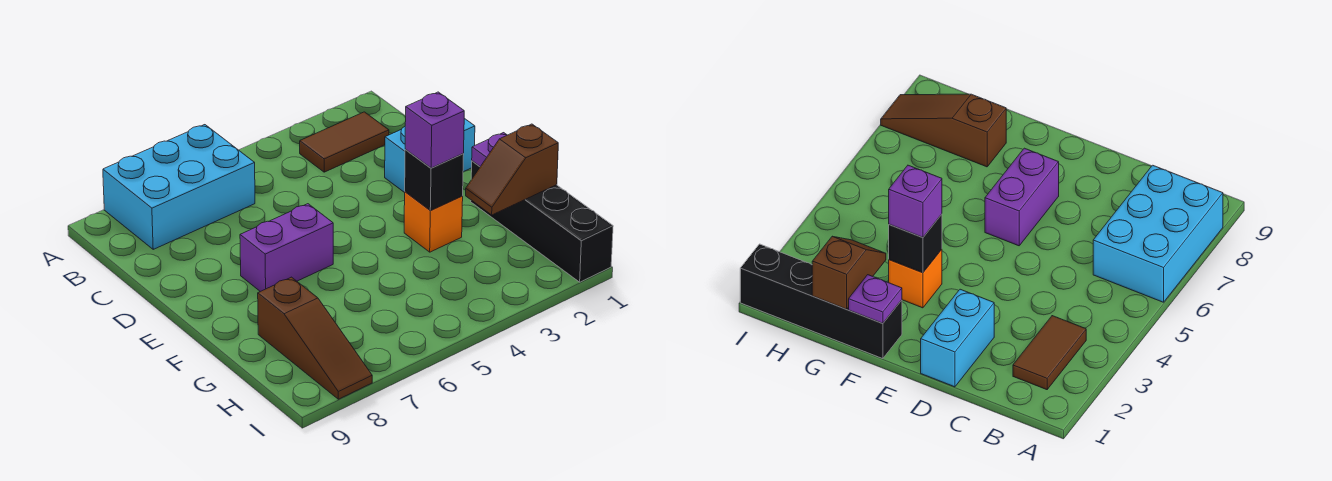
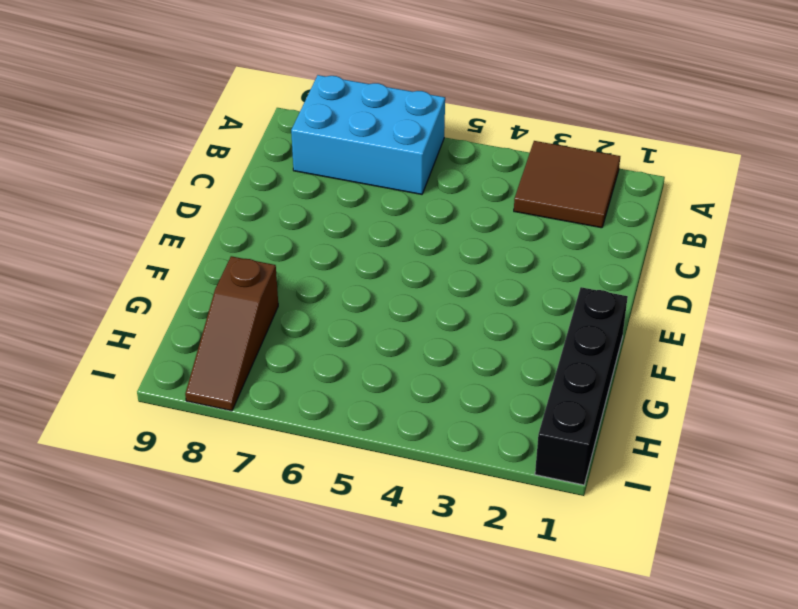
brown 2x2 tile [514,141,620,228] -> brown 1x2 tile [300,112,389,172]
none -> cyan 1x2 brick [385,118,475,193]
none -> purple 1x2 brick [240,204,333,292]

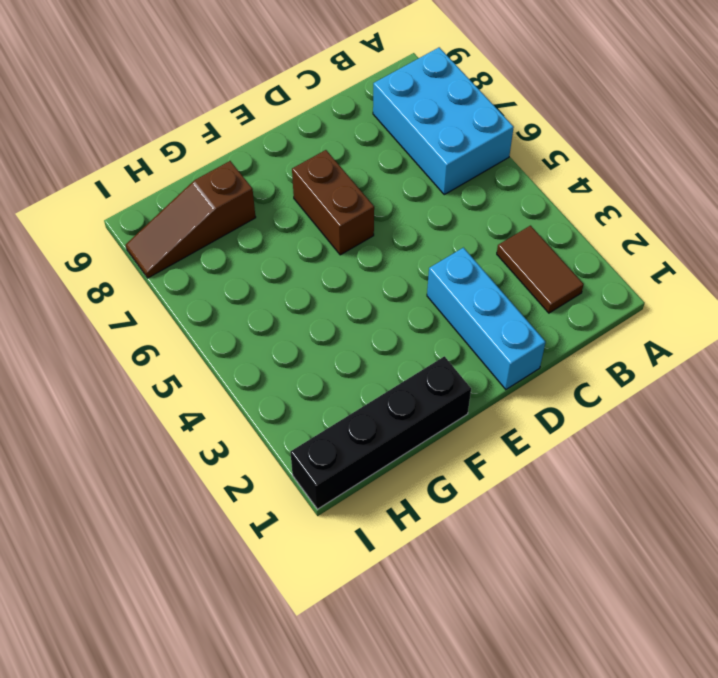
cyan 1x3 brick [427,248,545,390] -> cyan 1x2 brick [385,118,475,193]
brown 1x2 brick [292,150,374,255] -> purple 1x2 brick [240,204,333,292]
none -> orange 1x1 brick [404,192,463,252]
none -> purple 1x1 plate [472,133,507,167]

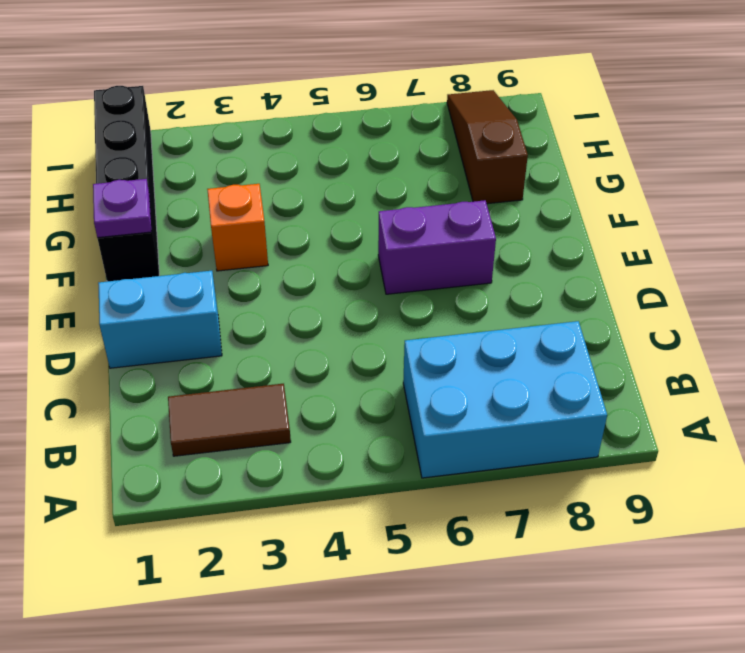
none -> black 1x1 brick [405,149,464,211]
none -> brown 1x2 slope [466,124,558,215]

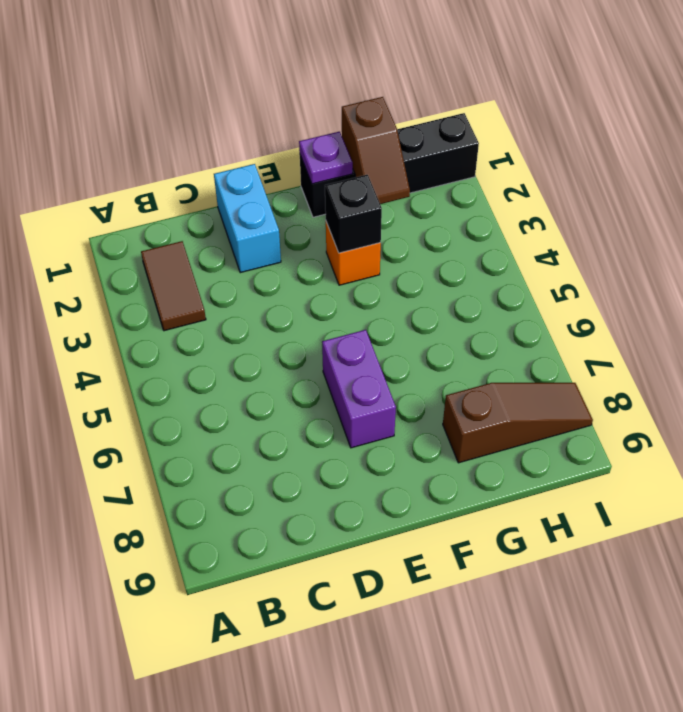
none -> cyan 2x3 brick [103,125,255,249]
none -> purple 1x1 brick [405,92,464,168]

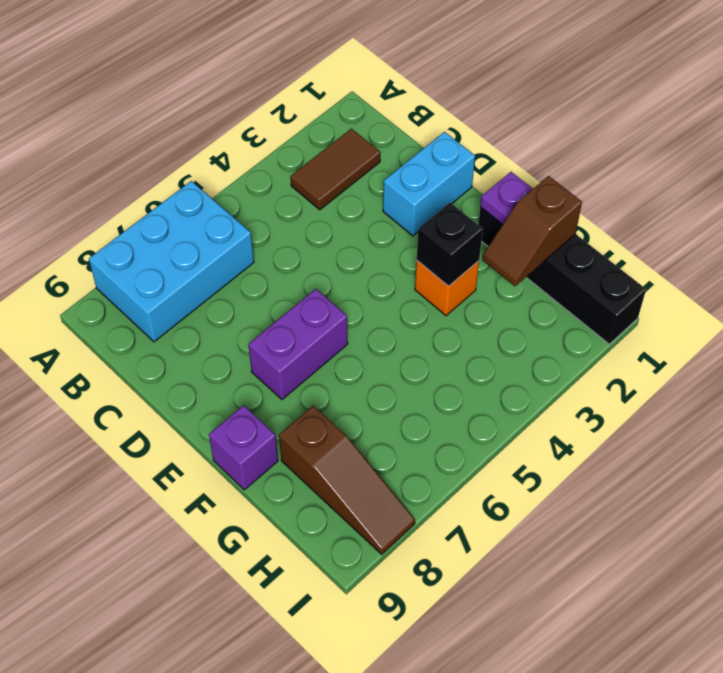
purple 1x1 brick [209,405,278,490] -> purple 1x1 brick moved to [405,92,464,168]

